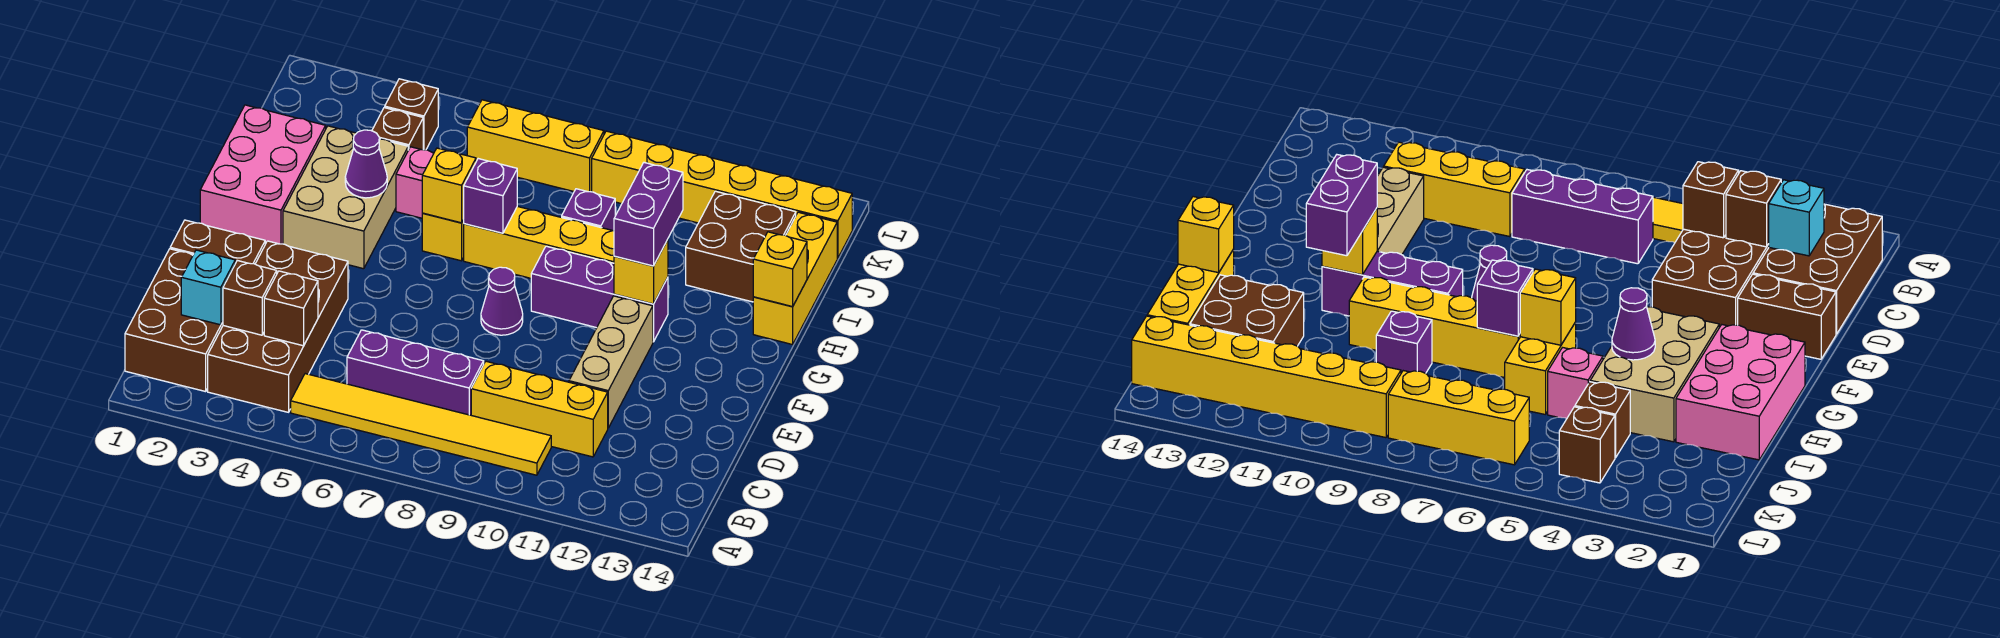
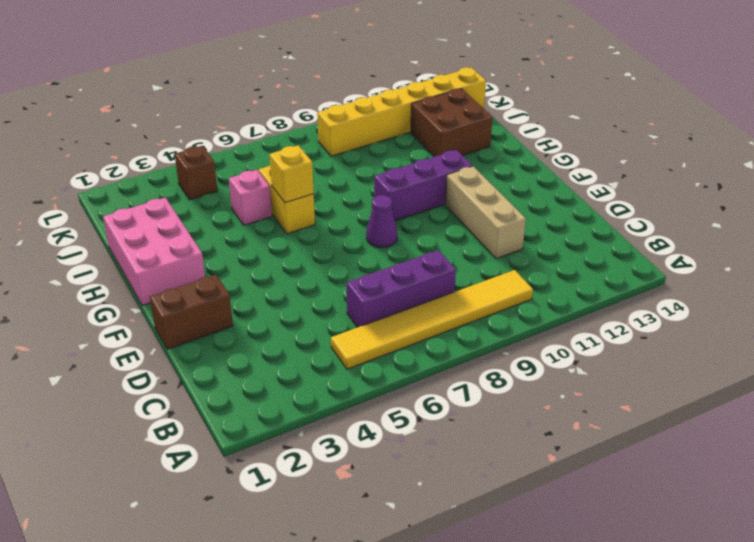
none -> brown 2x3 brick [125,249,223,392]
none -> brown 2x4 brick [208,241,348,412]
none -> yellow 1x3 brick [471,361,608,457]
none -> tan 2x3 brick [283,126,408,269]

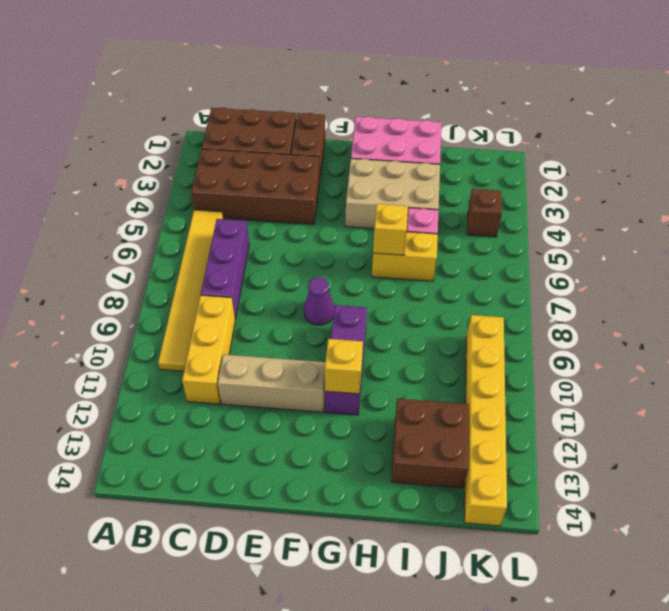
none -> yellow 1x4 brick [464,206,614,278]
none -> yellow 1x3 brick [753,212,837,345]
none -> purple 1x1 brick [562,189,615,231]
none -> brown 1x1 brick [372,108,423,150]

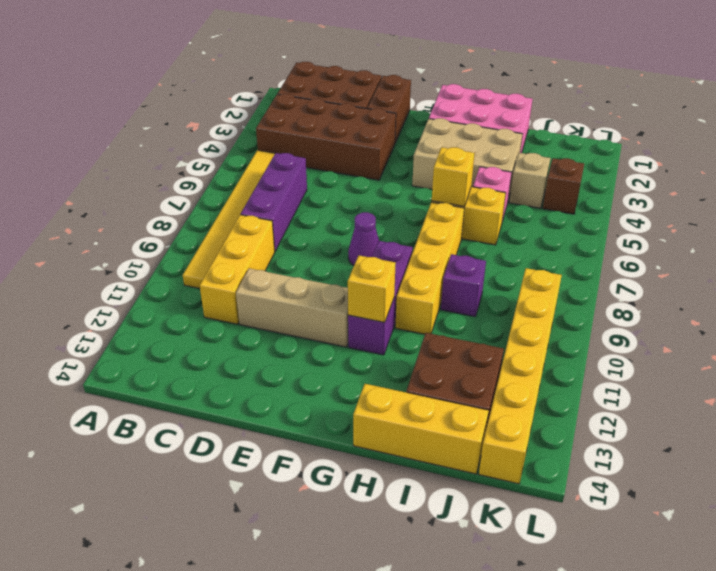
tan 1x1 brick [509,153,550,208] -> brown 1x1 brick [372,108,423,150]
none -> yellow 1x3 brick [467,100,604,192]
none -> cyan 1x1 brick [181,250,235,325]
none -> brown 1x1 brick [223,260,277,335]
none -> brown 1x1 brick [264,271,318,346]

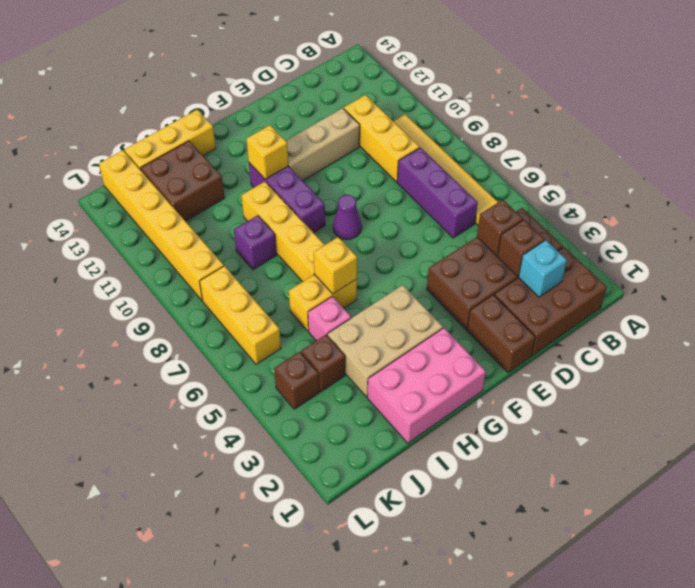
none -> purple 1x1 cone [345,130,387,198]
none -> purple 1x1 brick [464,159,517,233]
none -> yellow 1x1 brick [753,232,807,307]
none -> purple 1x2 brick [614,163,683,266]

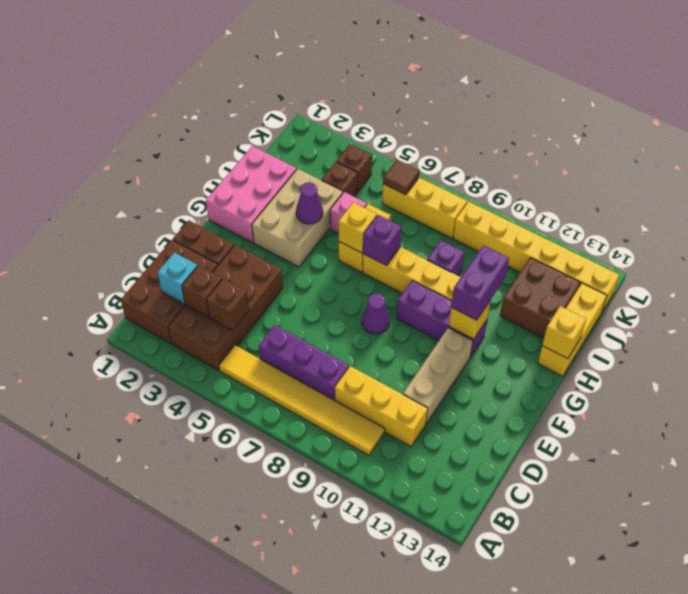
brown 1x1 tile [383,160,420,195] -> none

